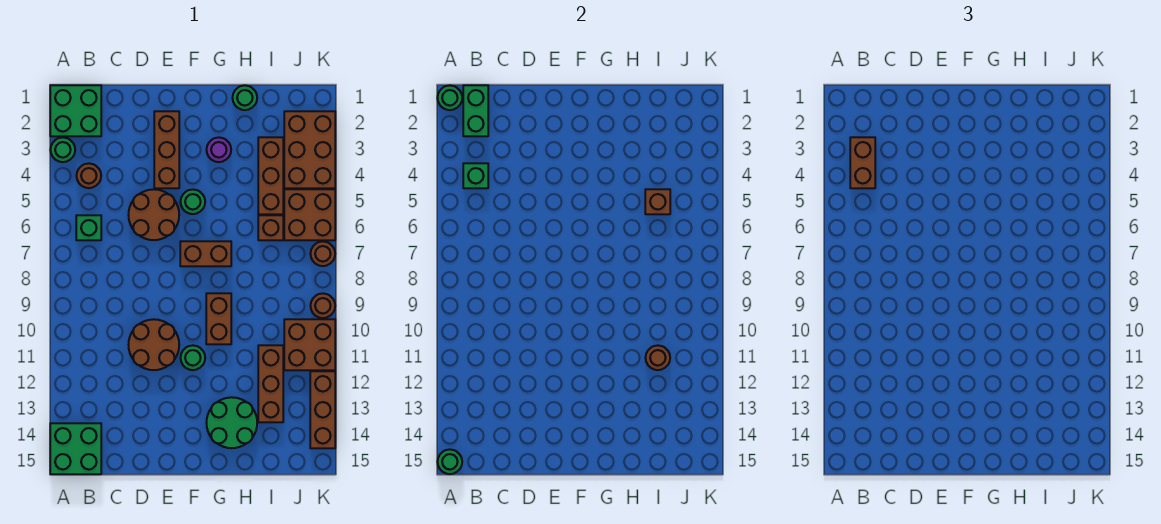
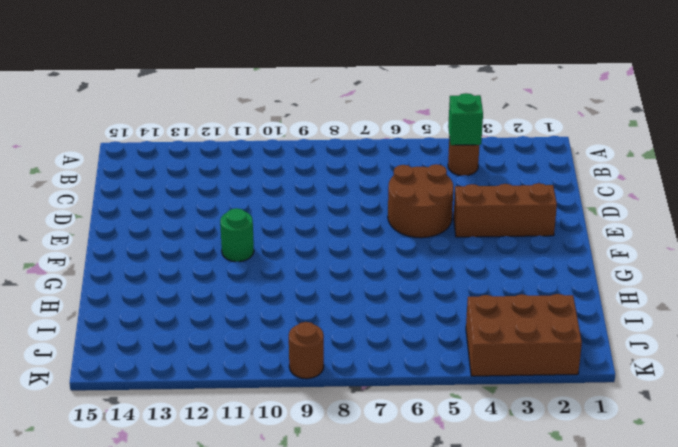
none -> green 2x2 brick [50,85,101,136]
none -> green 1x1 round brick [51,137,75,162]
none -> green 2x2 brick [50,423,101,474]
none -> green 1x1 brick [76,215,101,240]

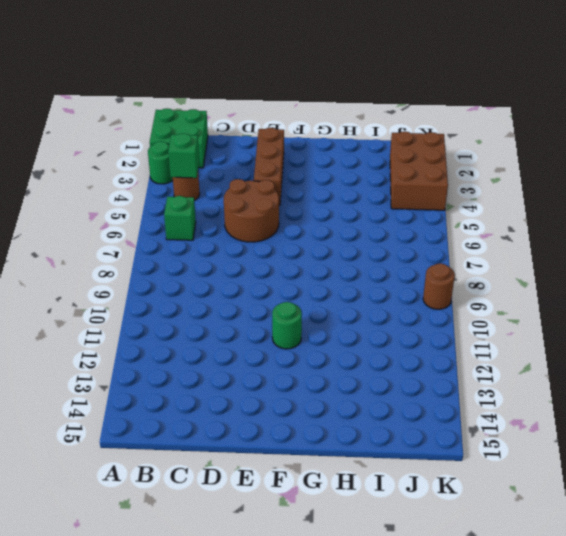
none -> green 2x2 brick [50,423,101,474]
none -> brown 2x2 round brick [129,319,179,370]
none -> green 1x1 round brick [181,189,205,214]
none -> brown 1x2 brick [180,241,231,266]

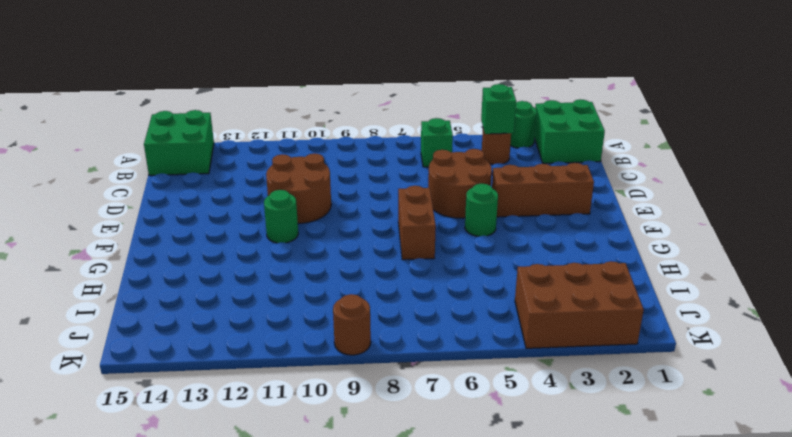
none -> purple 1x1 round brick [207,137,231,162]
none -> brown 1x2 brick [206,293,231,344]
none -> green 2x2 round brick [207,397,257,448]
none -> green 1x1 round brick [233,85,257,110]

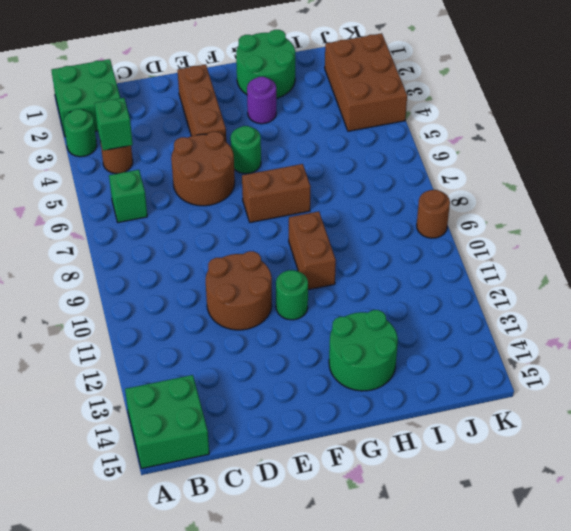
green 2x2 round brick [236,30,295,98] -> green 1x1 round brick [233,85,257,110]
none -> brown 1x3 brick [258,137,283,214]
none -> brown 1x1 brick [258,215,283,240]
none -> brown 1x3 brick [258,345,283,422]
none -> brown 2x2 brick [284,189,335,240]

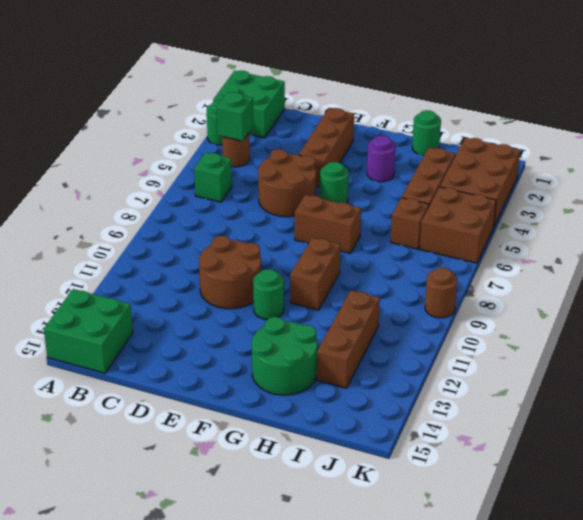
none -> brown 2x2 brick [284,319,335,370]
none -> brown 1x1 round brick [311,241,335,266]
none -> brown 1x3 brick [310,371,335,448]
none -> green 1x1 round brick [438,85,462,110]

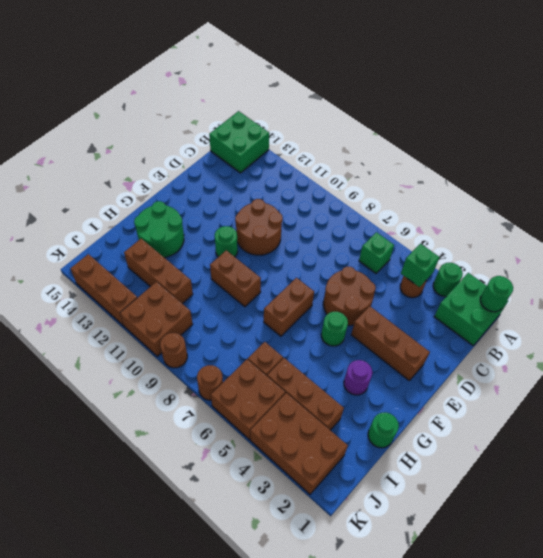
none -> green 1x1 round brick [438,449,462,474]
none -> green 1x2 brick [463,85,488,136]
none -> brown 1x1 brick [645,189,670,214]
none -> brown 1x1 round brick [646,345,670,370]

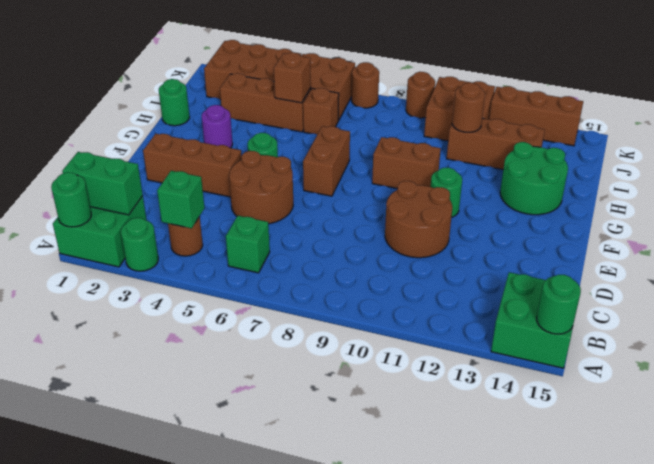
none -> brown 1x2 brick [850,137,875,188]

